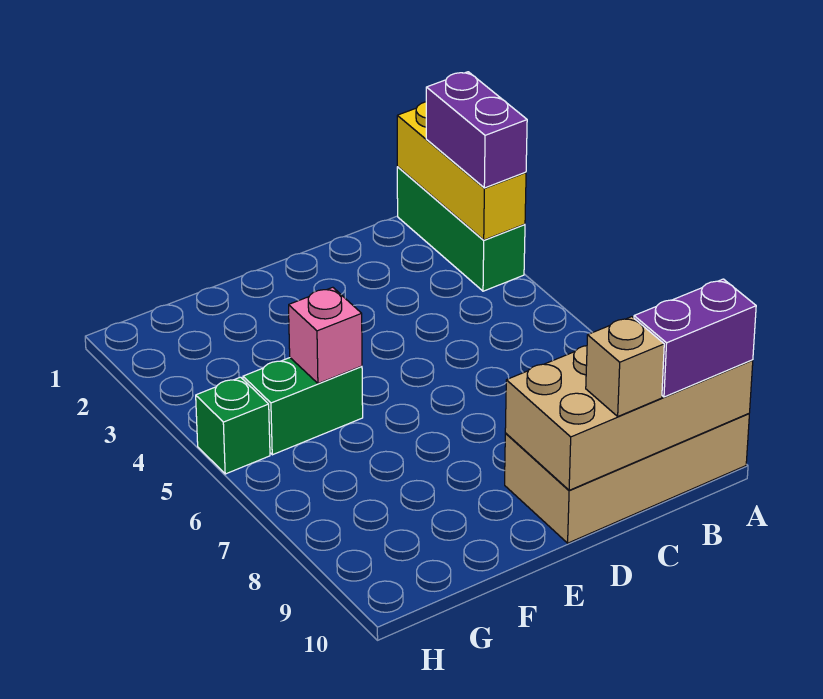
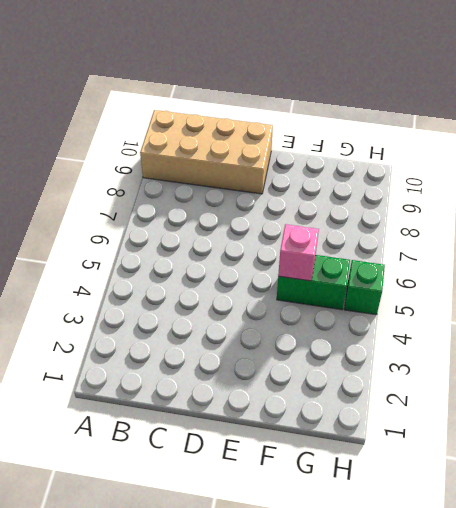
none -> green 1x3 brick [397,167,525,291]
none -> yellow 1x3 brick [397,102,526,240]

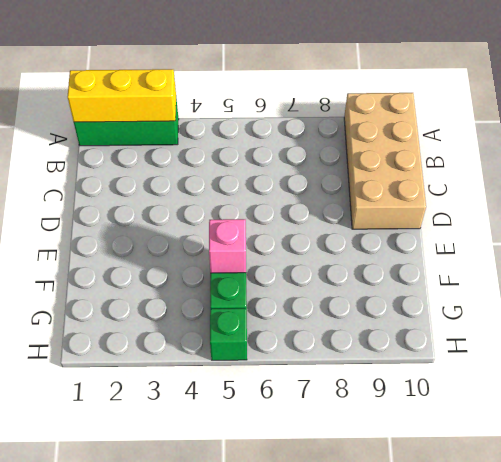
none -> tan 2x4 brick [505,346,753,490]
none -> purple 1x2 brick [426,72,527,188]

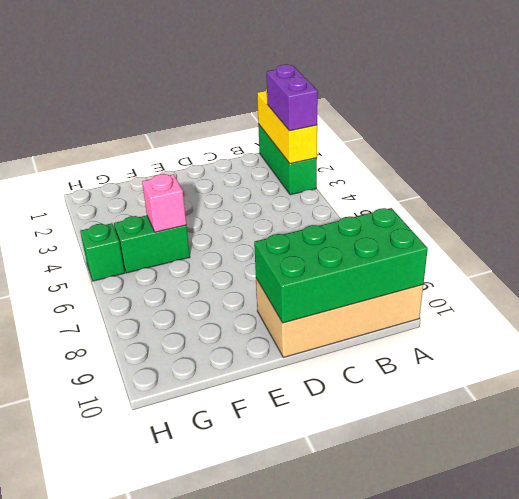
green 2x4 brick [254,208,428,323] -> tan 2x4 brick [505,346,753,490]
none -> purple 1x2 brick [634,279,756,397]
none -> tan 1x1 brick [586,317,664,416]

